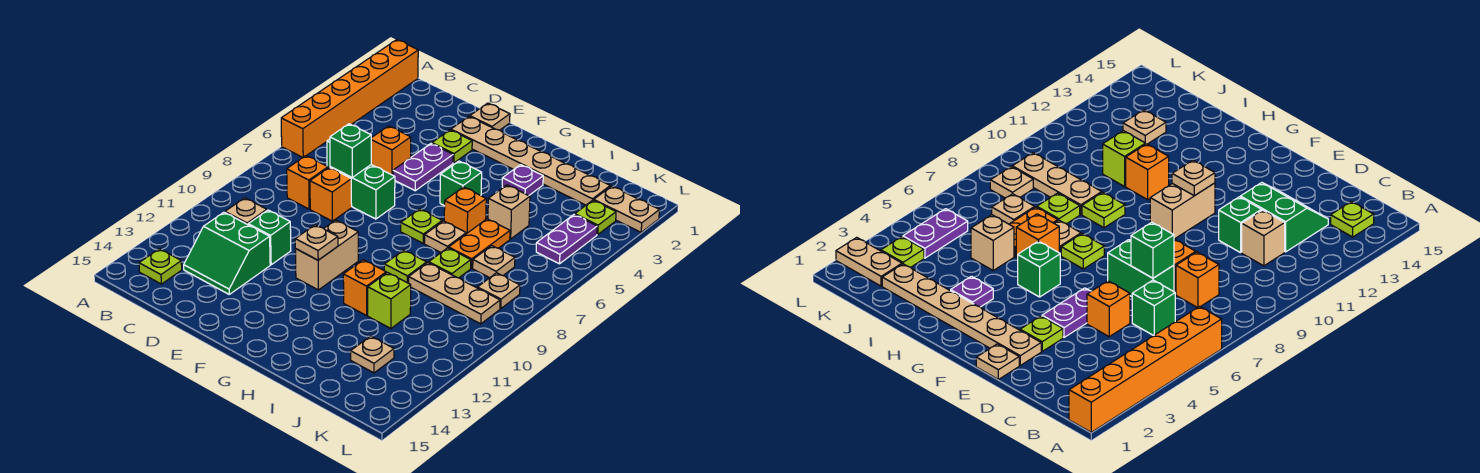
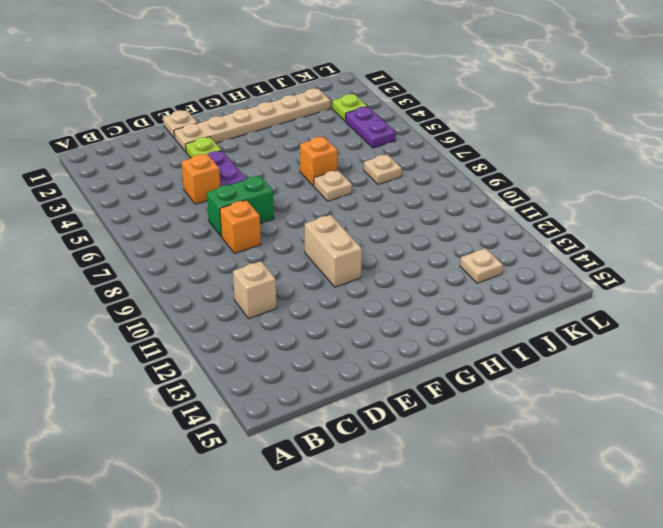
none -> orange 1x6 brick [281,40,418,157]
none -> lime 1x1 plate [139,249,182,284]
none -> green 1x1 brick [1132,280,1175,336]
none -> orange 1x1 brick [287,156,328,209]

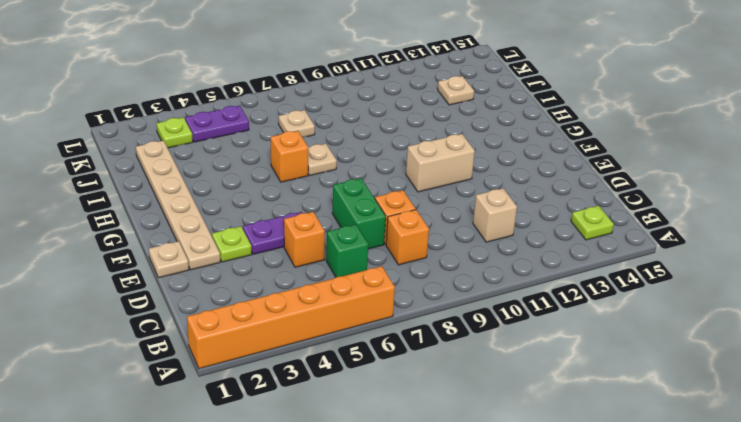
none -> green 2x2 slope [184,212,270,294]
none -> green 1x1 brick [248,210,291,265]
none -> green 1x1 brick [440,161,482,206]
none -> lime 1x1 plate [401,209,442,243]

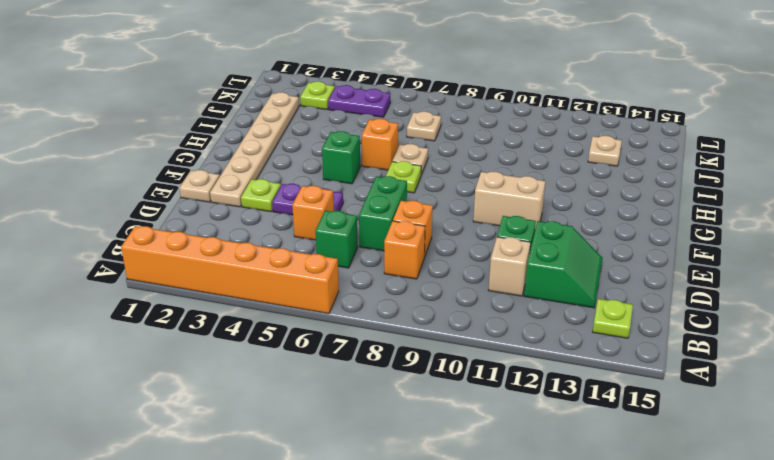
none -> purple 1x1 plate [502,165,543,195]
none -> lime 1x1 plate [384,250,427,283]
none -> orange 1x1 brick [343,260,386,316]
none -> tan 1x1 brick [488,185,530,239]

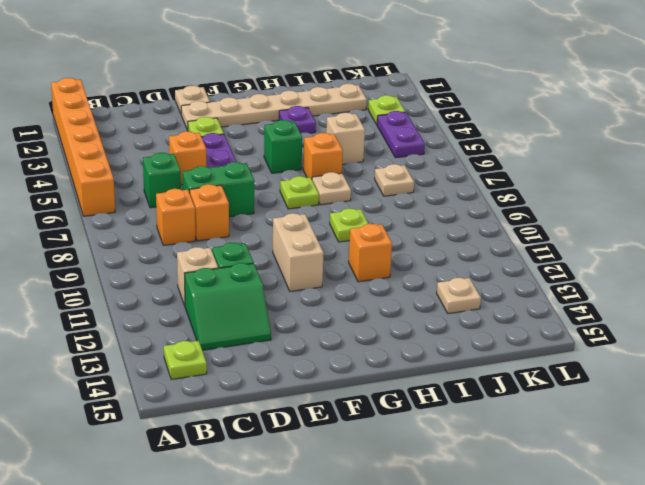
none -> orange 1x2 plate [449,219,510,268]
none -> lime 1x1 plate [429,248,471,278]
none -> tan 1x3 plate [409,263,500,324]
none -> lime 1x1 brick [368,273,411,328]

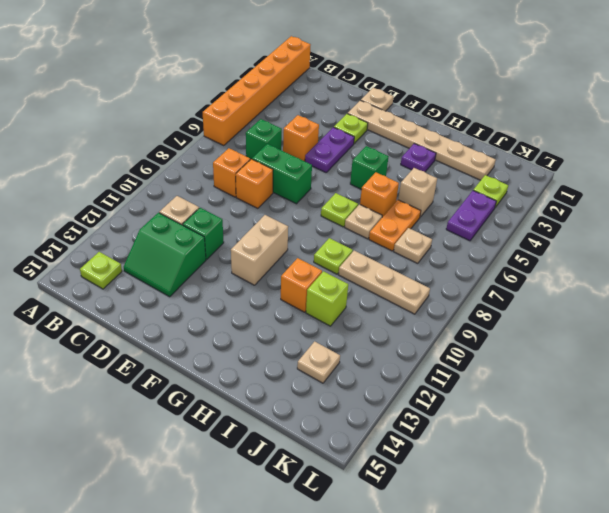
none -> lime 1x1 plate [429,248,471,278]
none -> tan 1x2 plate [594,186,659,232]
none -> tan 1x1 plate [478,273,520,309]
none -> green 1x1 brick [330,124,371,177]

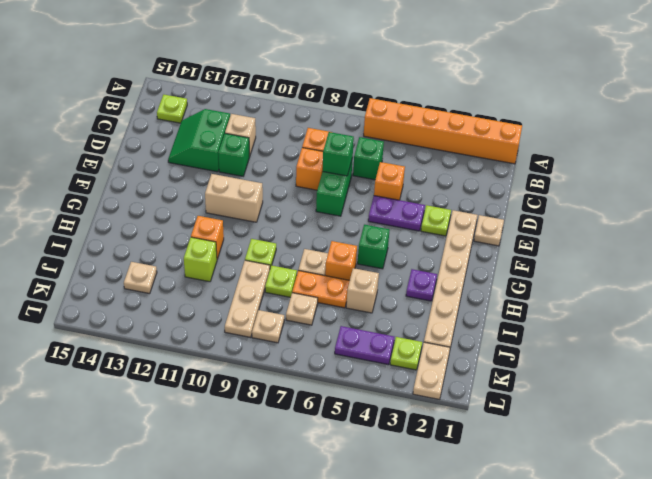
none -> lime 1x1 plate [401,209,442,243]
none -> tan 1x1 plate [295,225,338,260]

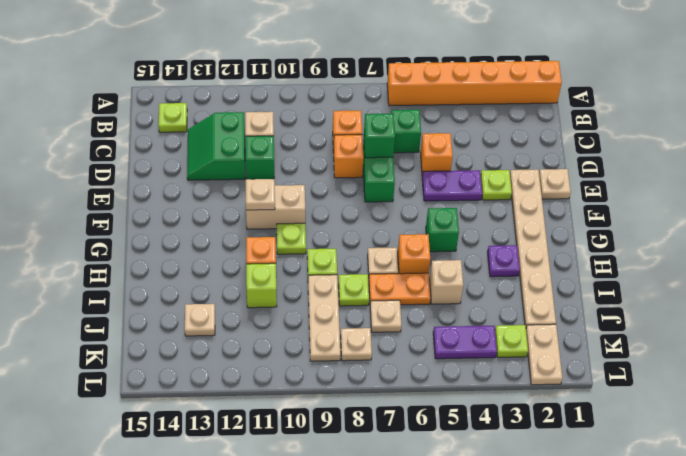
lime 1x1 plate [277,223,306,254] -> lime 1x1 plate moved to [401,209,442,243]

